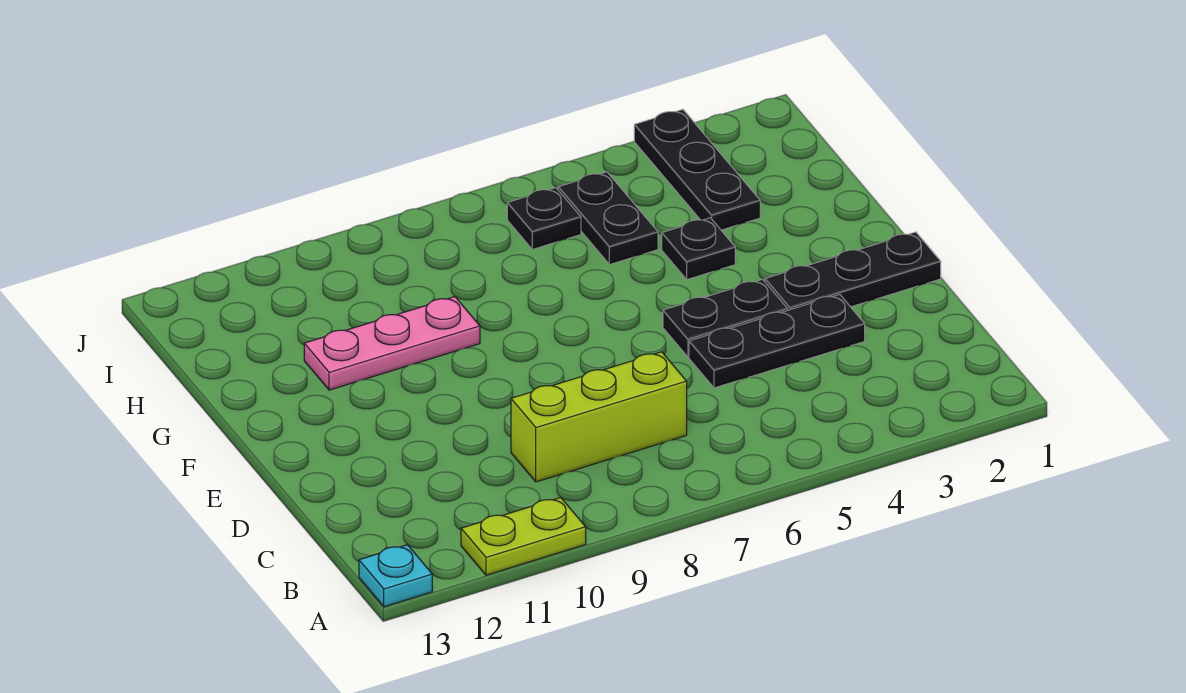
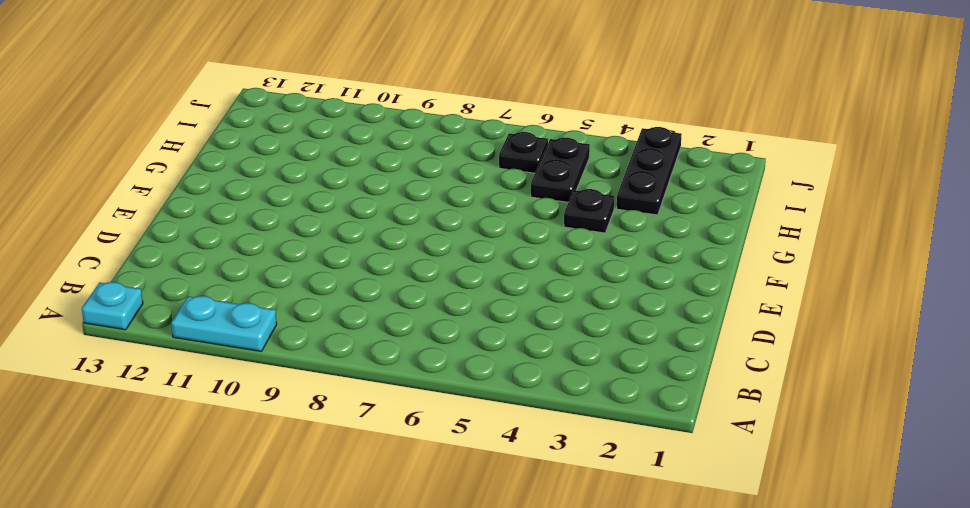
cyan 1x2 plate [171,296,277,352] -> lime 1x2 plate [461,497,586,575]
none -> lime 1x3 brick [511,352,687,482]
none -> black 1x3 plate [689,295,865,388]

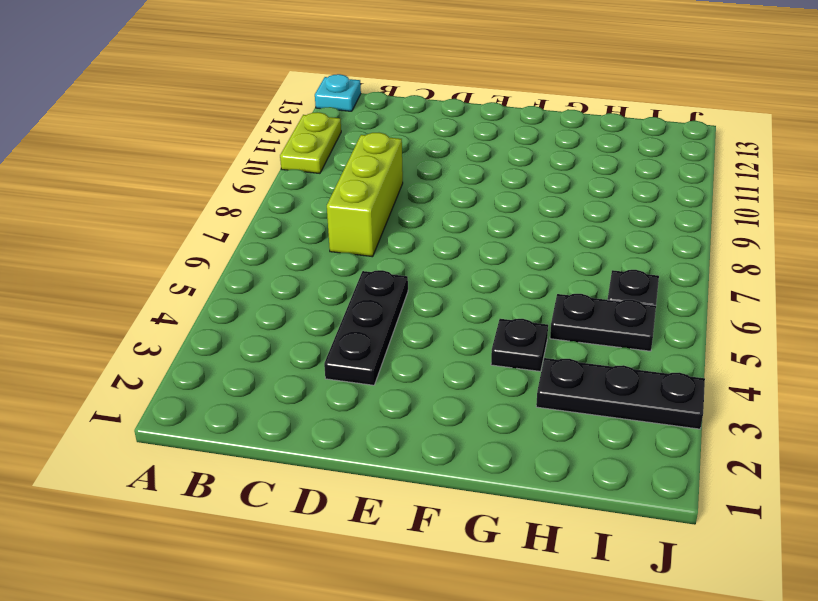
none -> black 1x3 plate [765,232,941,310]
none -> black 1x2 plate [663,279,788,357]

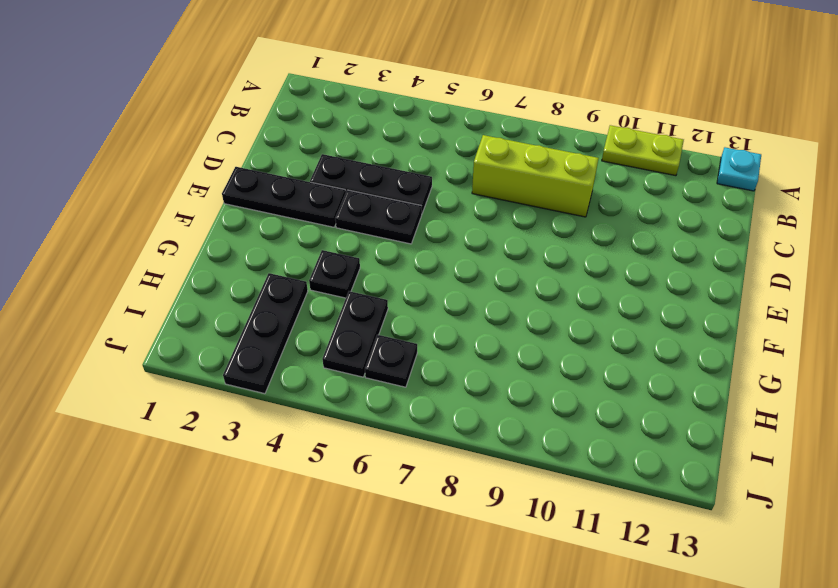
none -> pink 1x3 plate [304,297,480,390]

